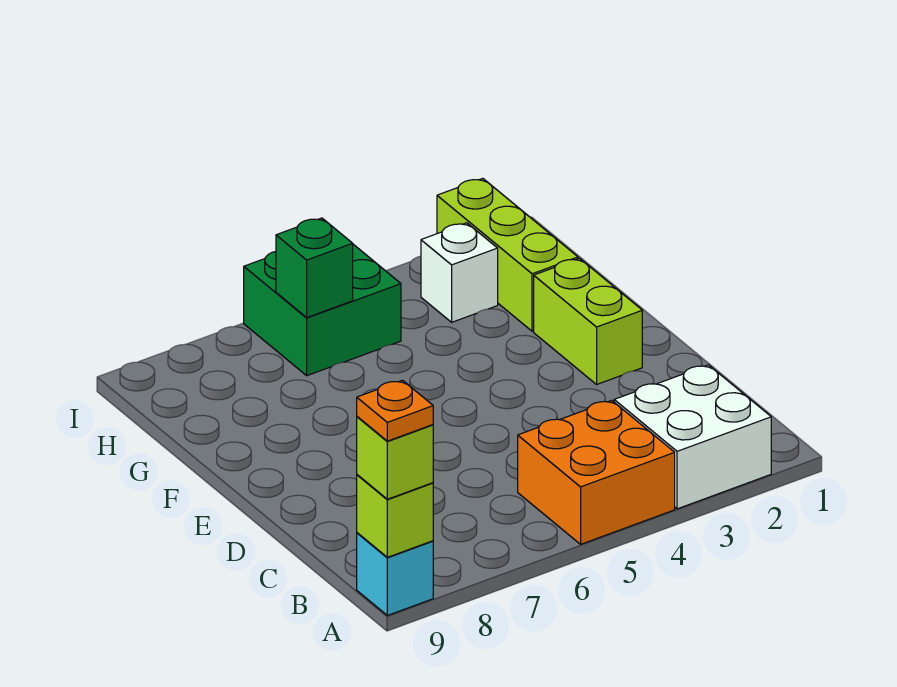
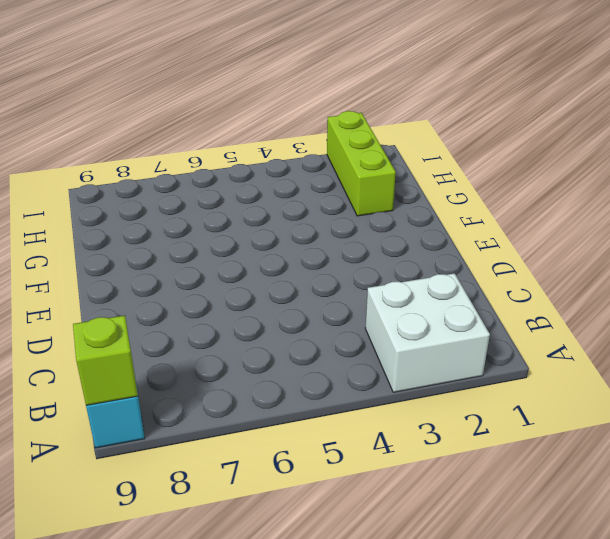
none -> orange 2x2 brick [518,400,675,544]
none -> lime 1x2 brick [534,258,642,384]

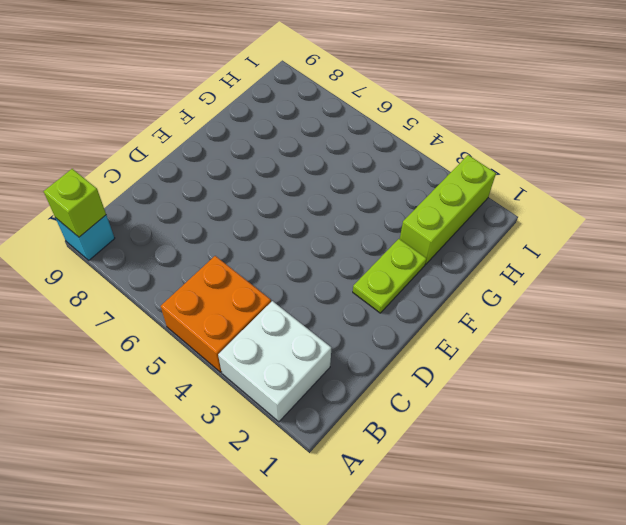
lime 1x2 plate [353,239,427,313] -> lime 1x2 brick [534,258,642,384]
none -> white 1x1 brick [421,223,498,322]
none -> green 2x2 brick [244,244,401,376]

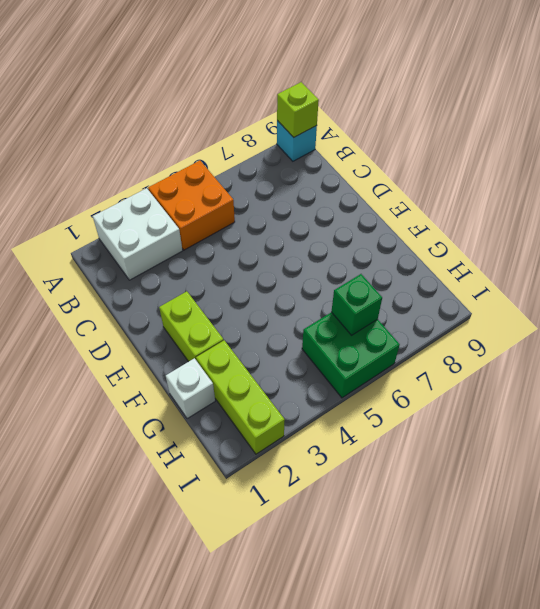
white 1x1 brick [166,358,215,419] -> white 1x1 brick moved to [421,223,498,322]
none -> lime 1x1 brick [357,417,433,499]
none -> orange 1x1 plate [357,380,433,441]

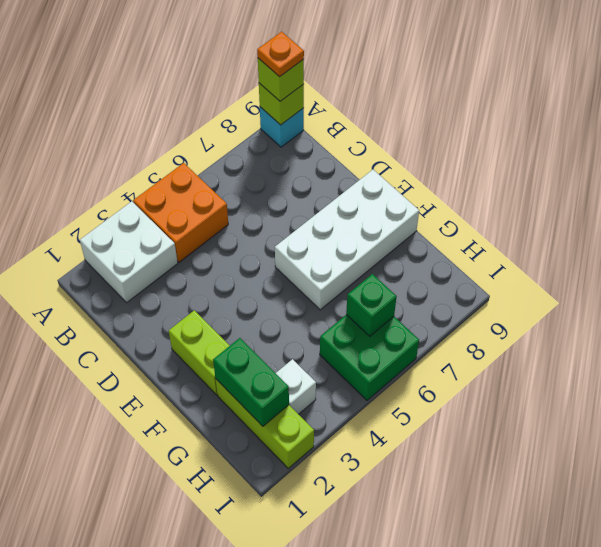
white 2x4 brick [275,170,419,310] -> none
green 1x2 brick [213,338,289,426] -> none

